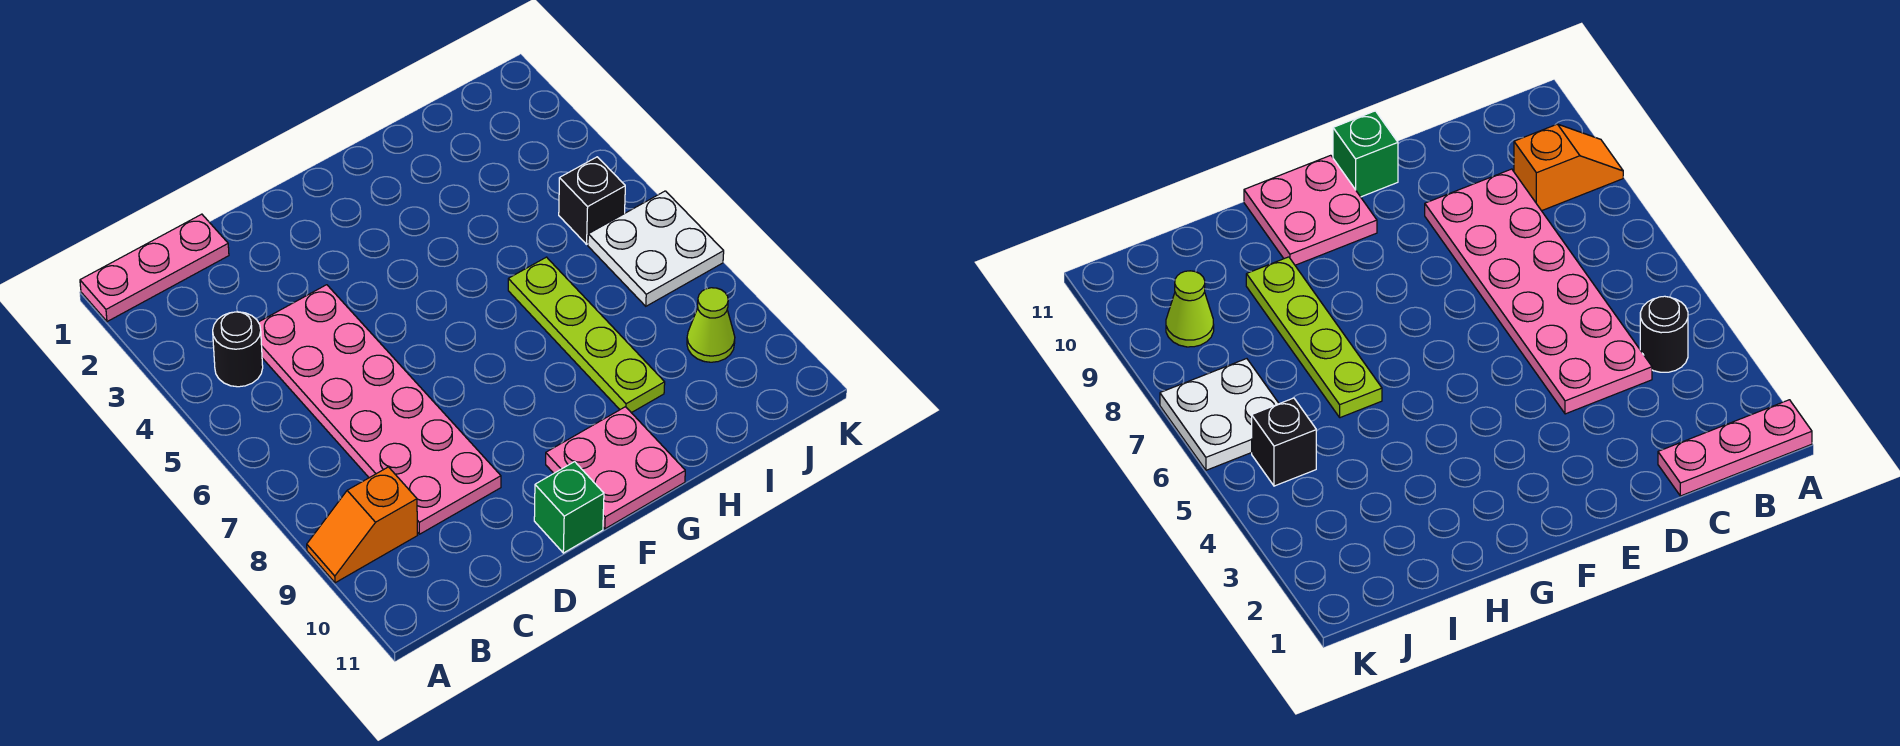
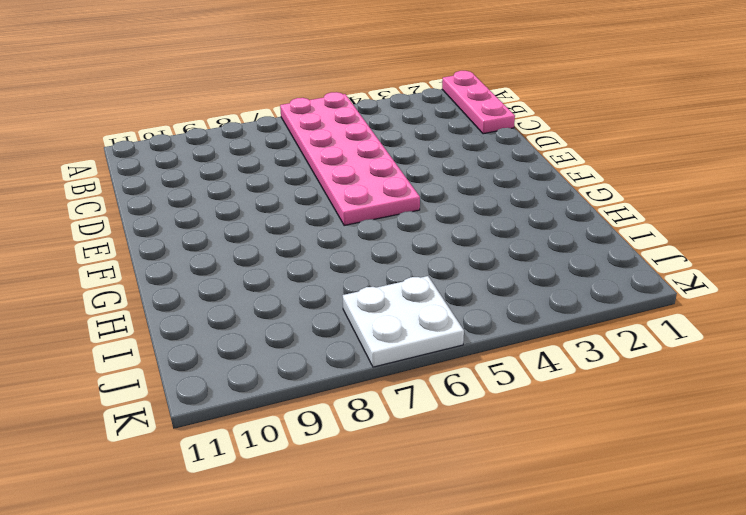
pink 2x6 plate [280,92,420,226] -> pink 2x6 plate turned to [258,285,501,534]
none -> orange 1x2 slope [307,467,417,583]
none -> black 1x1 round brick [213,312,263,387]

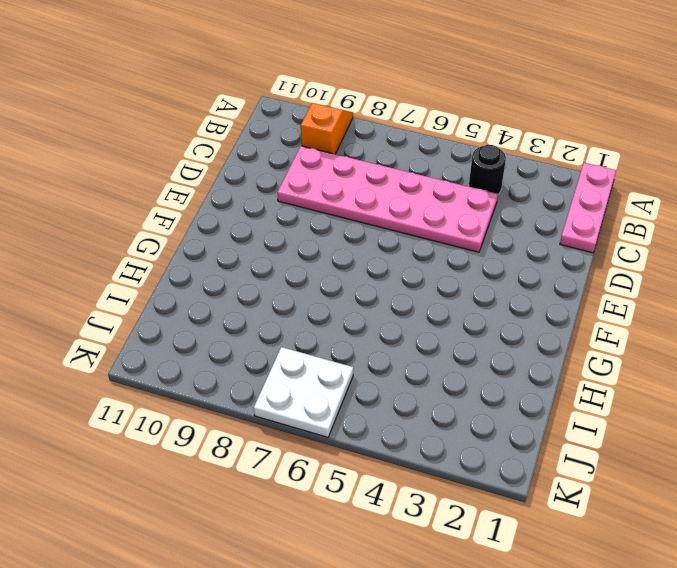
none -> green 1x1 brick [534,462,604,553]
none -> pink 2x2 plate [546,407,685,529]

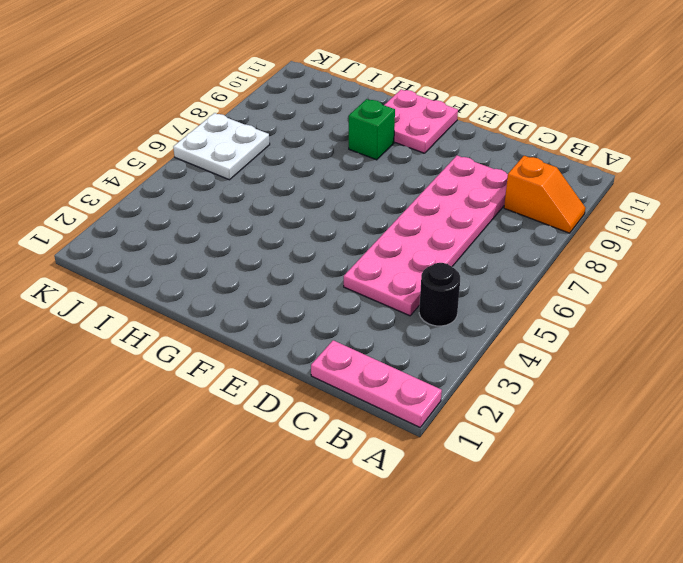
green 1x1 brick [349,99,395,160] -> green 1x1 brick moved to [534,462,604,553]
none -> lime 1x4 plate [508,257,665,413]
none -> black 1x1 brick [559,157,625,244]

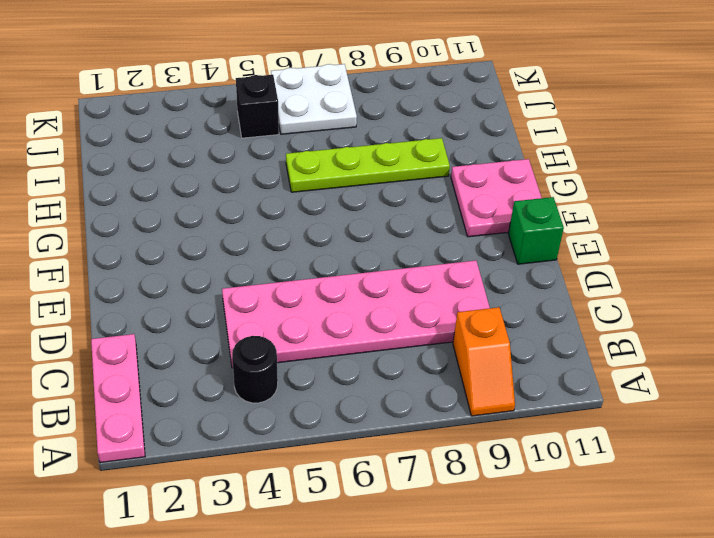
none -> lime 1x1 cone [687,288,735,362]

